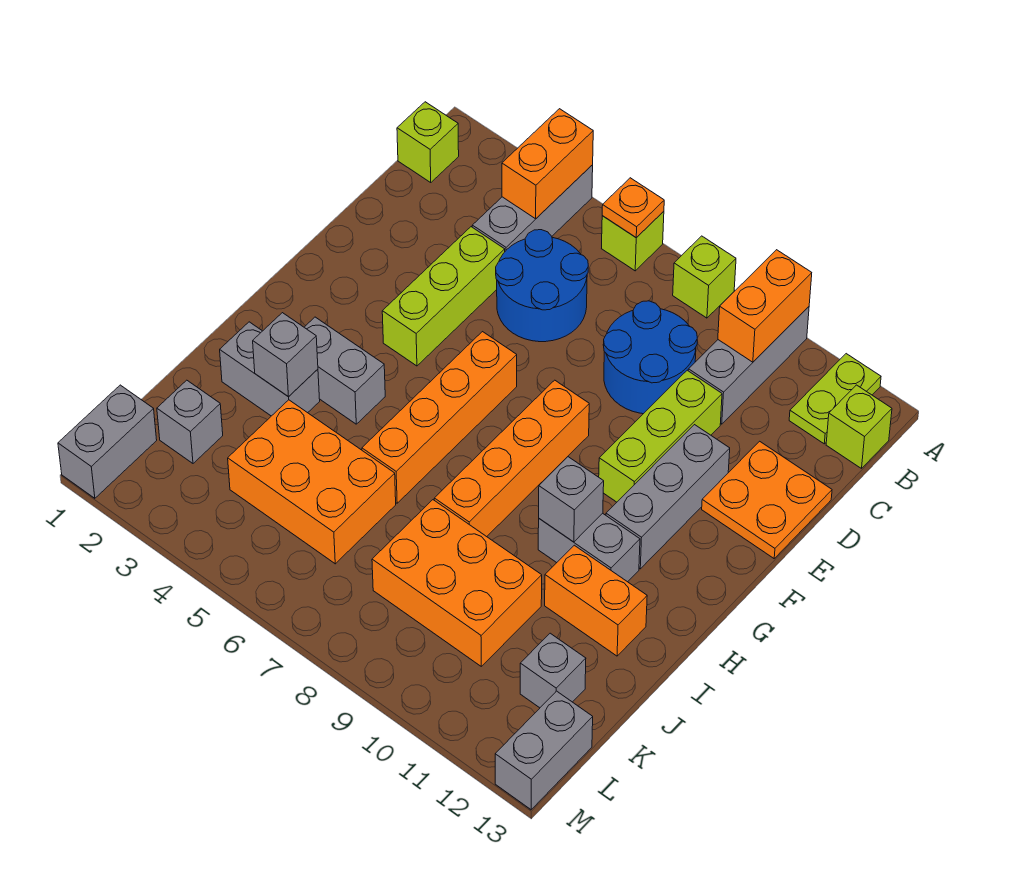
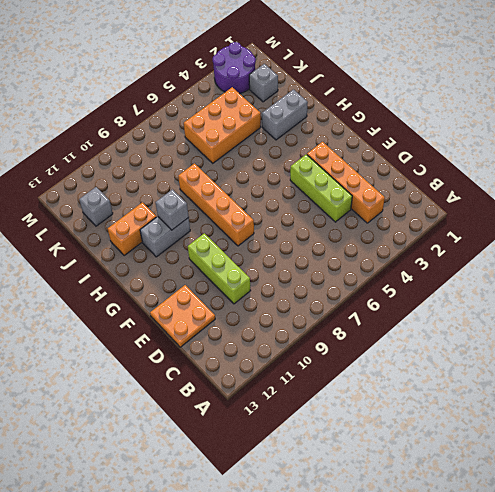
orange 1x4 brick [307,142,385,223] -> orange 1x4 brick moved to [362,332,517,503]
purple 2x2 round brick [213,42,256,94] -> none
none -> grey 1x3 brick [472,165,593,251]
none -> lime 1x1 brick [602,211,664,271]
none -> lime 1x1 brick [673,236,736,318]
none -> grey 1x3 brick [688,307,809,424]

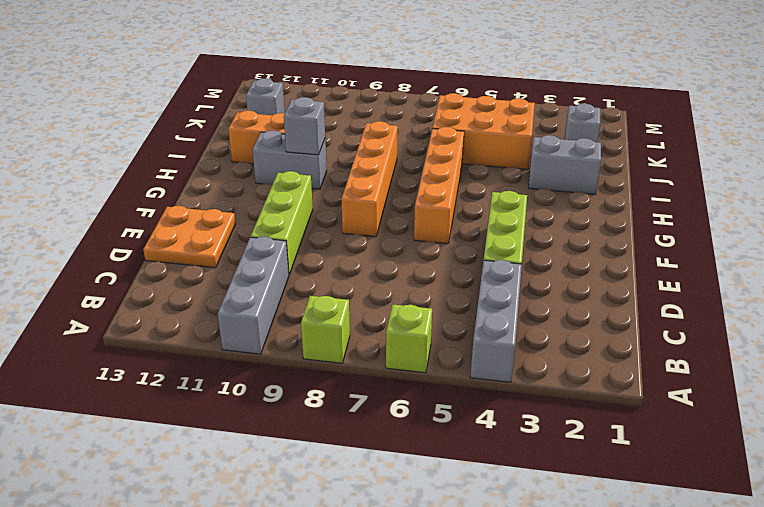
none -> lime 1x2 plate [789,354,881,444]
none -> lime 1x1 brick [397,102,459,182]
none -> lime 1x1 brick [826,385,892,468]
none -> blue 2x2 round brick [496,230,588,342]

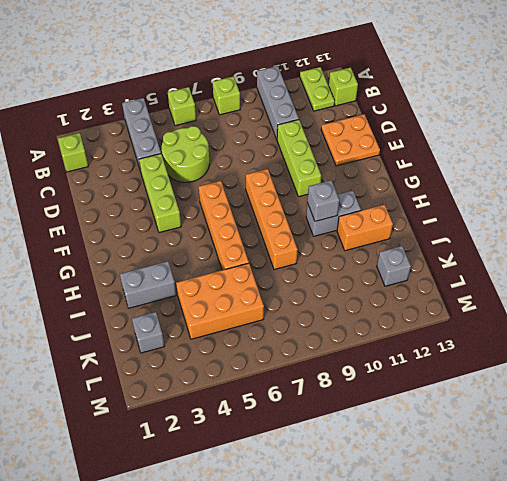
lime 2x2 round brick [162,126,209,182] -> blue 2x2 round brick [496,230,588,342]
none -> blue 2x2 round brick [603,301,697,414]
none -> grey 1x3 brick [606,425,730,569]
none -> grey 1x2 brick [304,317,385,424]
none -> orange 2x3 brick [372,500,542,666]

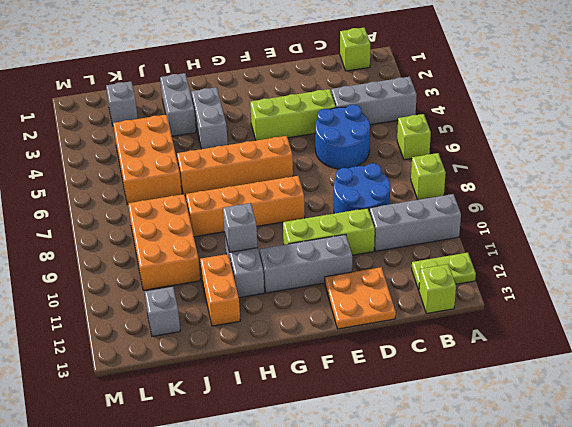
none -> grey 1x2 brick [58,385,157,498]
none -> grey 1x2 brick [495,691,593,810]
none -> orange 1x2 brick [502,109,593,219]
none -> orange 1x1 plate [602,178,664,238]

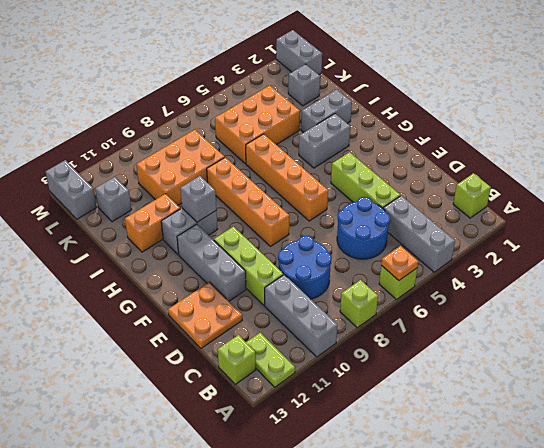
none -> orange 1x2 brick [502,109,593,219]
none -> orange 1x2 brick [718,250,812,362]
none -> grey 1x1 brick [253,313,318,397]

